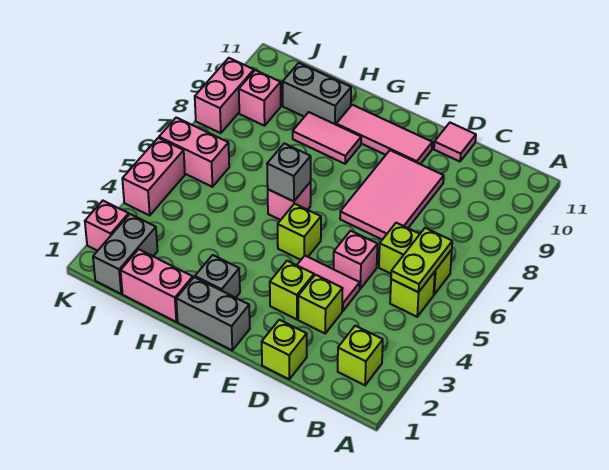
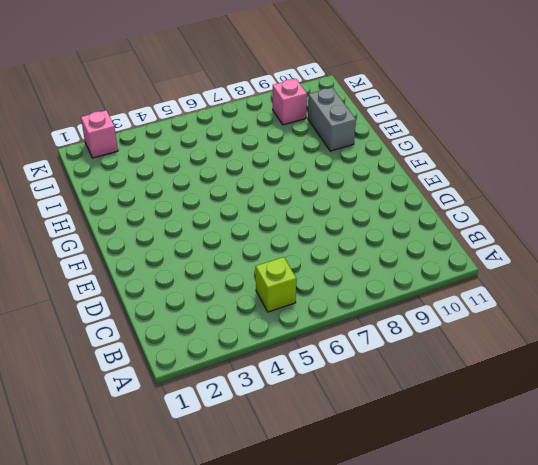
none -> lime 1x1 brick [338,326,383,385]
none -> lime 1x2 brick [379,223,452,294]
none -> lime 1x1 brick [262,320,307,379]

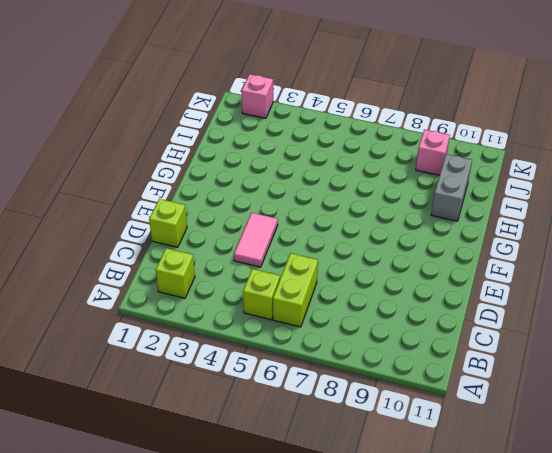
none -> lime 1x1 brick [298,275,343,333]
none -> pink 1x1 brick [334,231,377,289]
none -> pink 2x3 tile [340,150,444,240]

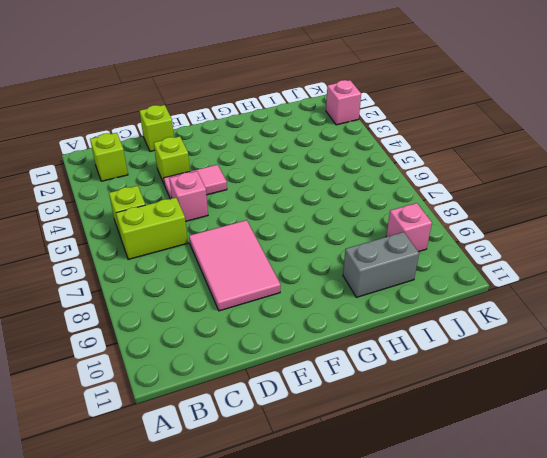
none -> pink 1x1 tile [434,123,476,162]
none -> lime 1x1 brick [270,261,314,319]
none -> pink 1x3 tile [336,105,432,164]

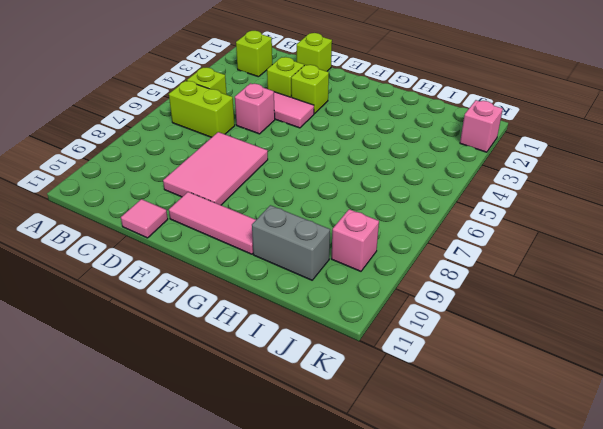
none -> grey 1x2 brick [176,277,250,350]
none -> lime 1x1 brick [278,204,321,260]
none -> grey 1x1 brick [195,255,240,298]

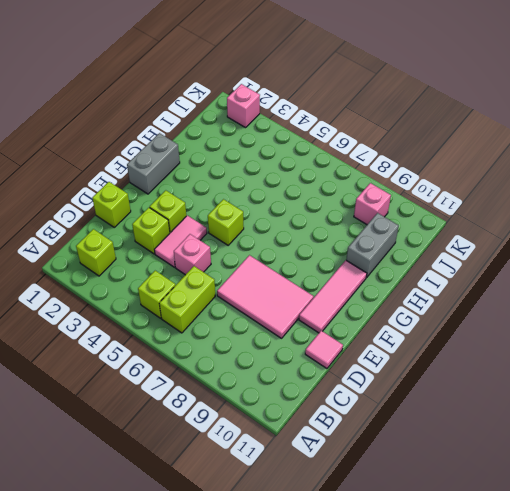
none -> grey 1x1 brick [195,255,240,298]
none -> pink 1x1 brick [268,182,311,220]
none -> pink 1x2 tile [293,112,361,164]

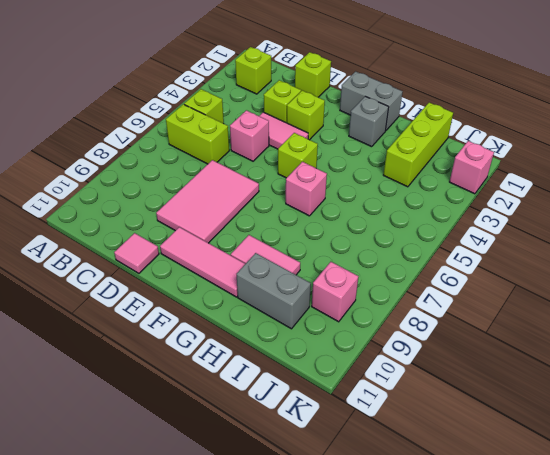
lime 1x3 brick [384,103,453,187] -> pink 1x2 brick [121,249,193,322]
none -> grey 1x2 brick [93,214,158,294]
none -> pink 1x2 brick [159,118,229,187]
none -> pink 1x2 brick [122,138,185,215]

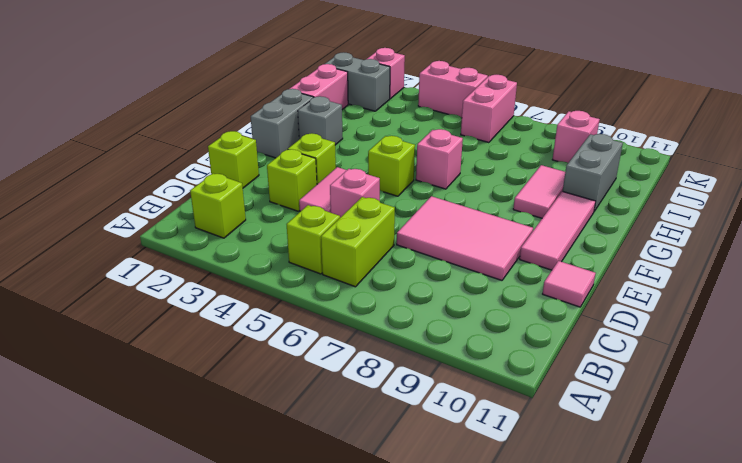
none -> pink 1x2 brick [195,58,254,133]
none -> lime 1x2 plate [391,228,452,292]
none -> grey 1x1 brick [267,144,311,202]

